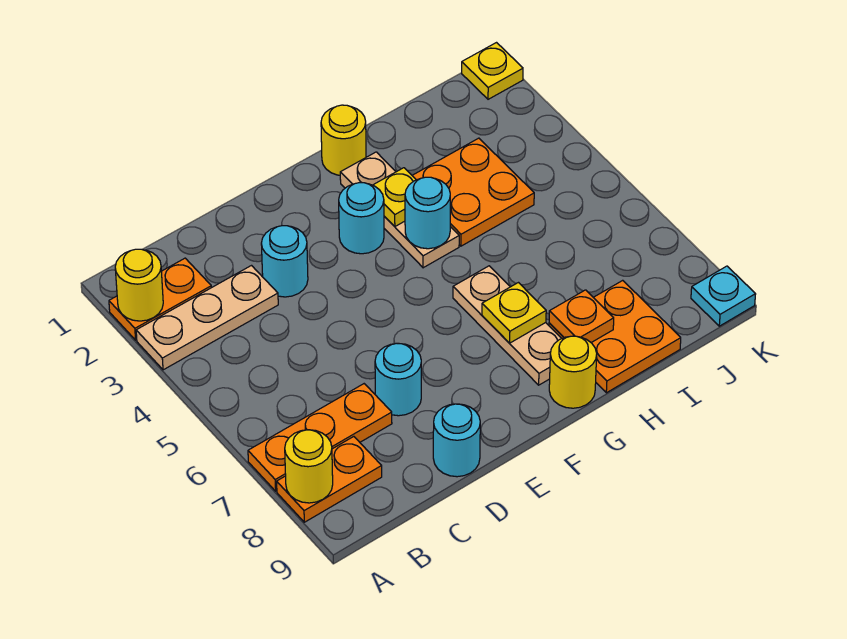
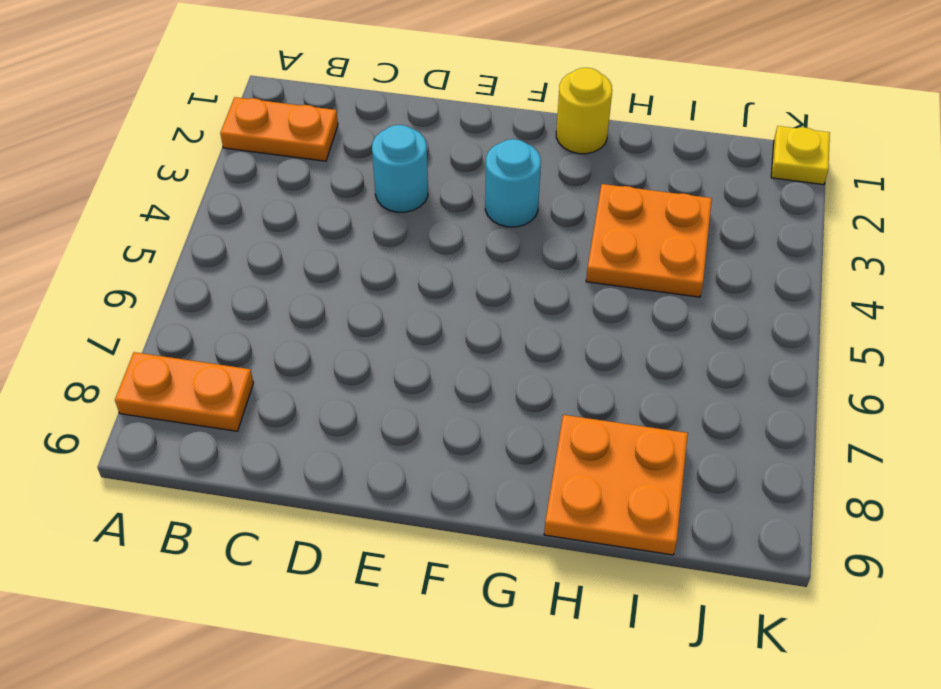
none -> tan 1x3 plate [136,266,278,370]
none -> orange 1x3 plate [248,384,392,491]
none -> cyan 1x1 round brick [375,343,421,416]

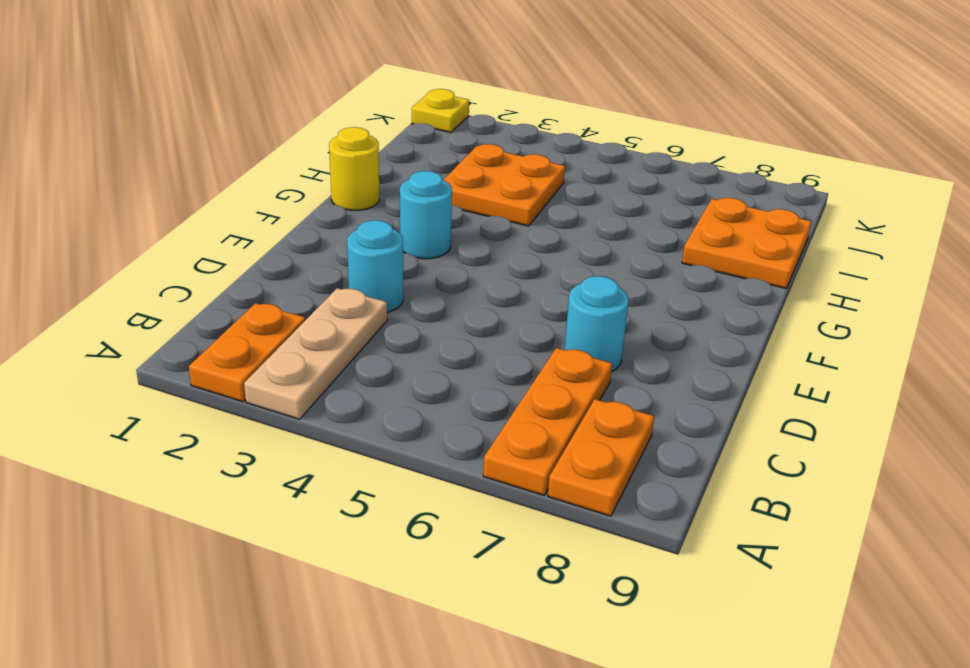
none -> cyan 1x1 round brick [433,404,480,477]
none -> tan 1x3 plate [340,152,459,268]
none -> tan 1x3 plate [453,266,562,385]

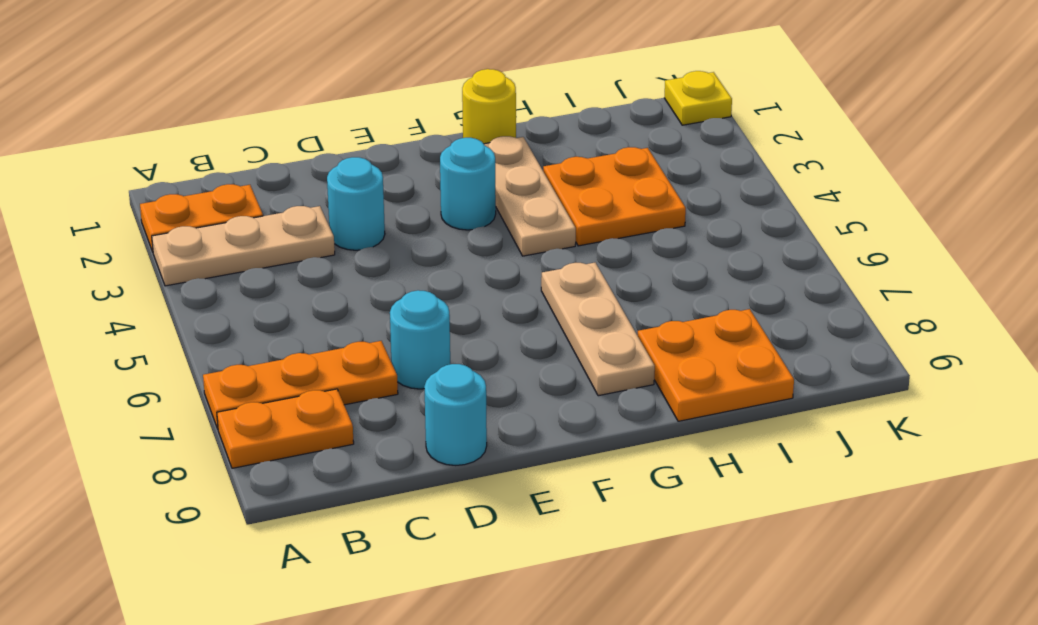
none -> yellow 1x1 round brick [549,336,597,408]
none -> cyan 1x1 plate [691,266,756,326]
none -> yellow 1x1 round brick [115,249,163,321]

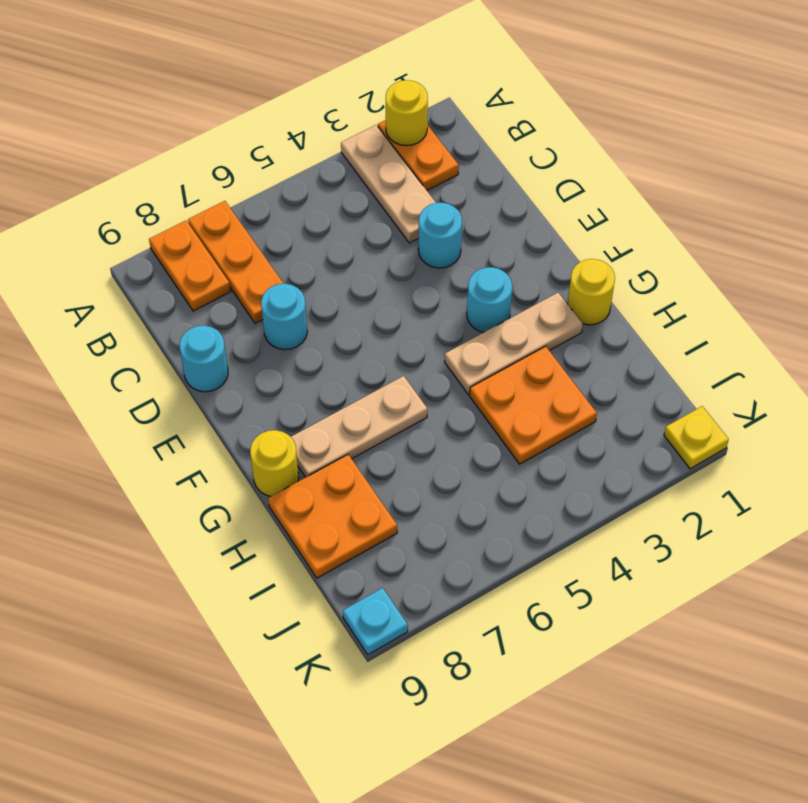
none -> yellow 1x1 round brick [285,430,333,503]
none -> yellow 1x1 plate [373,168,416,226]
none -> cyan 1x1 round brick [405,177,450,249]

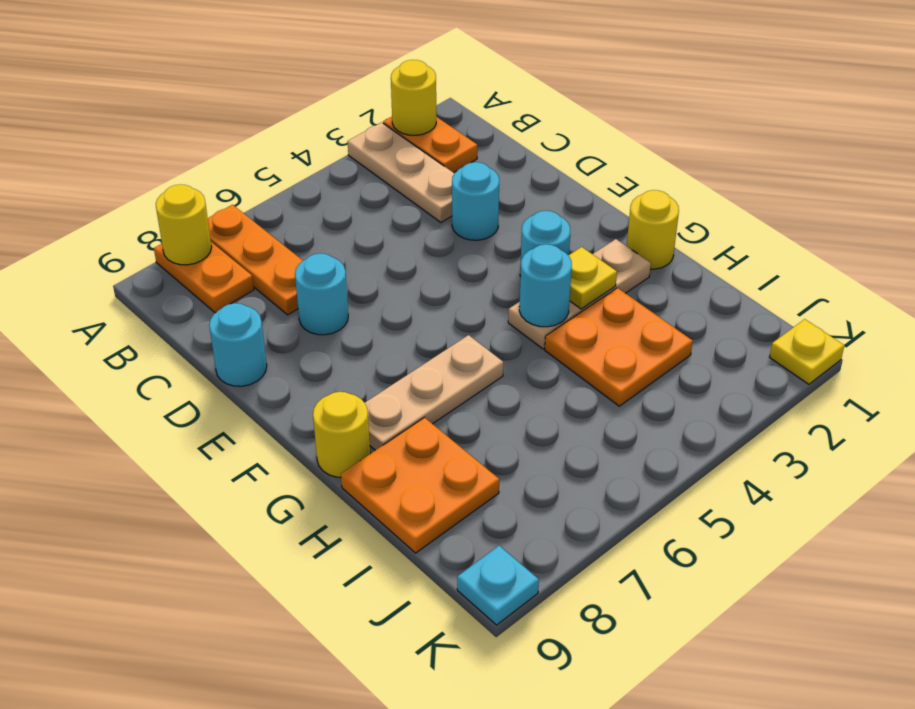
none -> yellow 1x1 plate [482,283,546,343]
none -> orange 1x1 plate [549,290,614,343]

